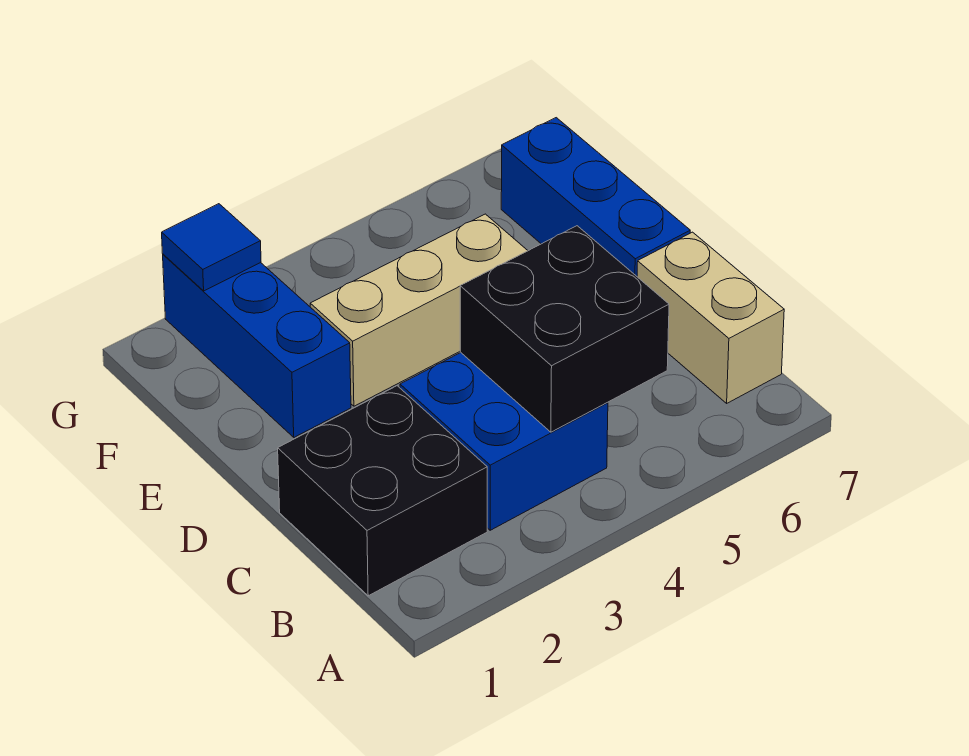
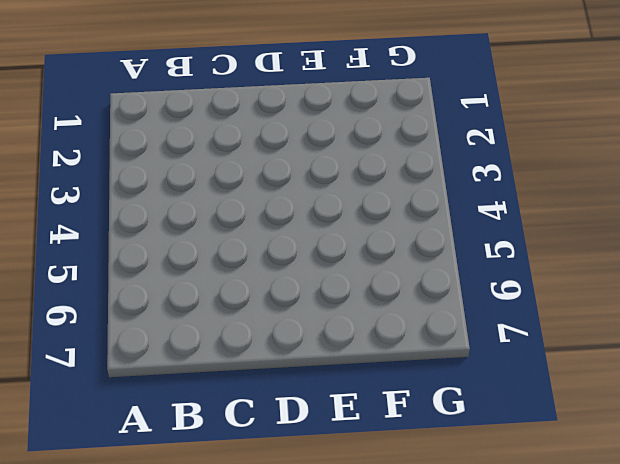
none -> black 2x2 brick [278,386,487,596]
none -> blue 2x2 brick [400,353,608,530]

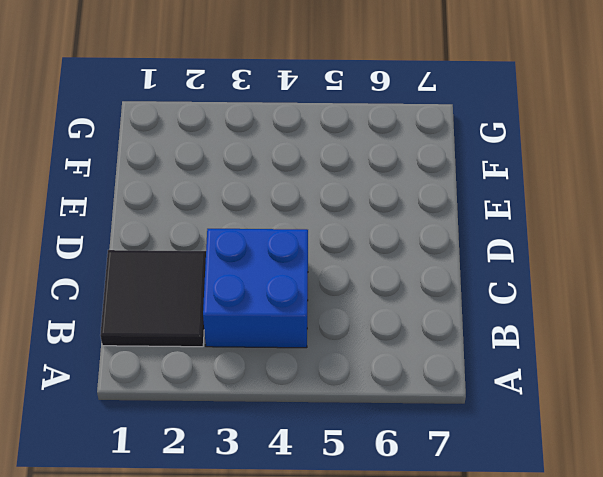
black 2x2 tile [100,250,206,347] -> black 2x2 brick [278,386,487,596]
none -> tan 1x2 brick [637,232,784,403]
none -> blue 1x3 brick [501,118,690,276]

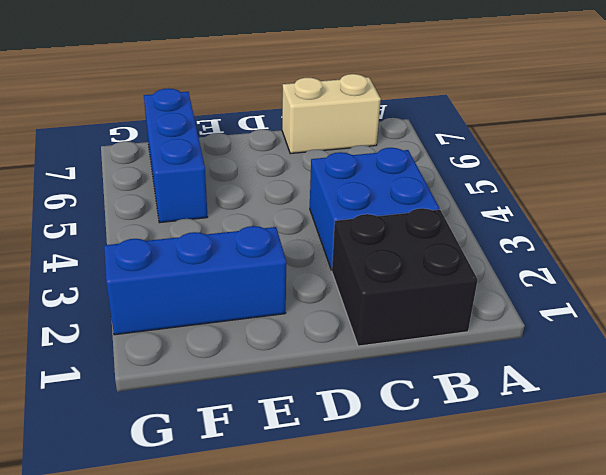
blue 1x3 brick [144,88,208,223] -> blue 1x3 brick turned to [501,118,690,276]
none -> tan 1x3 brick [310,214,528,406]
none -> black 2x2 brick [460,226,669,432]

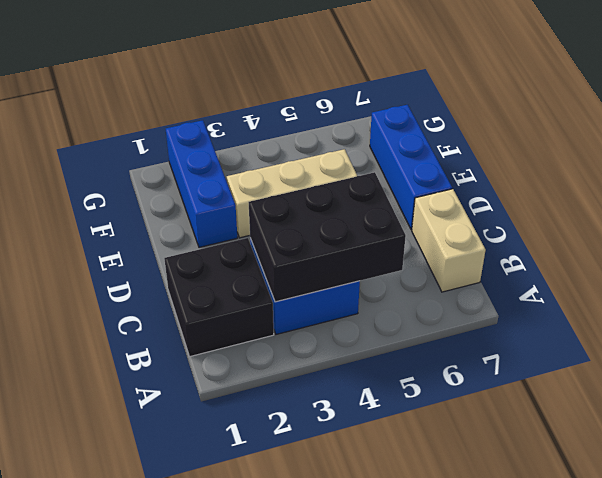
black 2x3 brick [249,172,406,302] -> black 2x2 brick [460,226,669,432]
none -> blue 1x1 tile [162,204,261,291]

